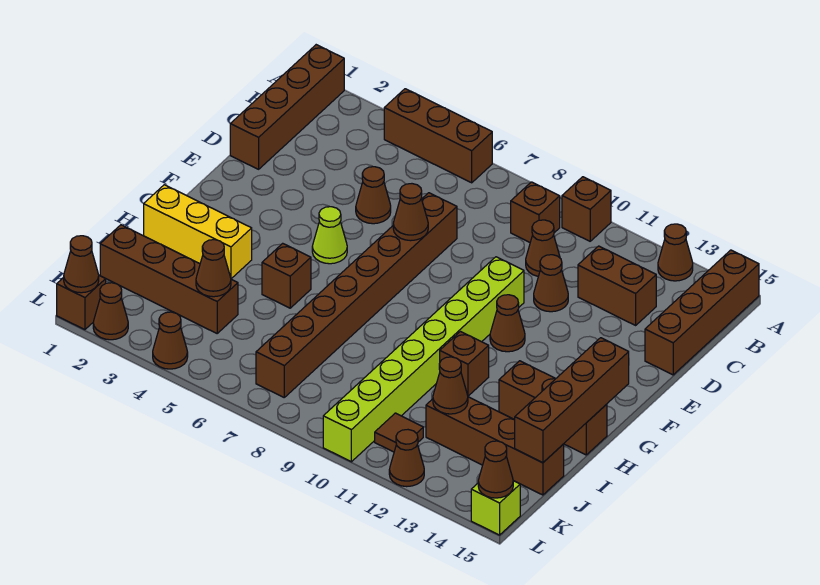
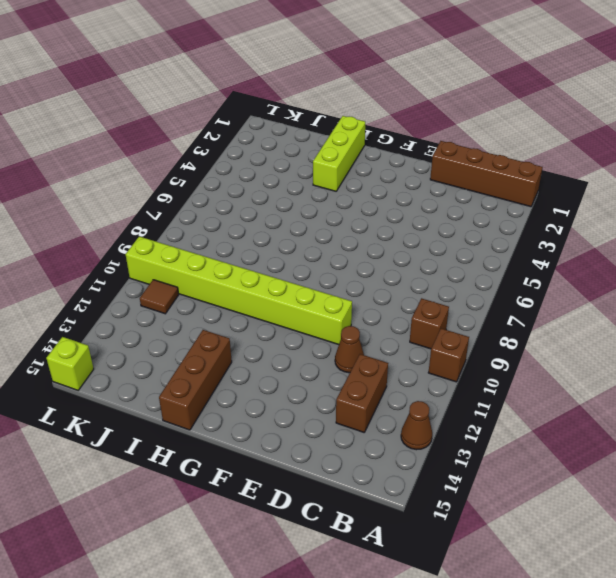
lime 1x3 brick [313,116,365,191] -> yellow 1x3 brick [144,185,252,279]
none -> brown 1x3 brick [384,89,492,183]
none -> brown 1x4 brick [645,250,759,375]
none -> brown 1x1 cone [526,220,560,276]
none -> brown 1x1 cone [356,167,391,224]

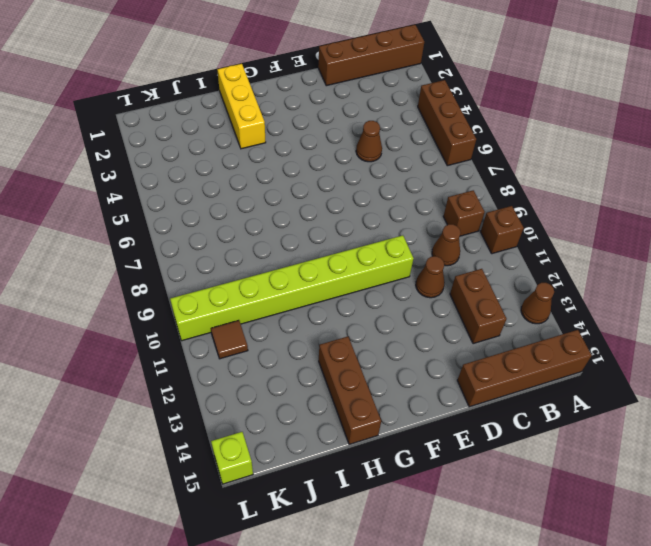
none -> brown 1x8 brick [256,193,457,397]
none -> lime 1x1 cone [312,207,347,264]
none -> brown 1x1 cone [490,295,525,352]
none -> brown 1x1 brick [262,243,311,308]

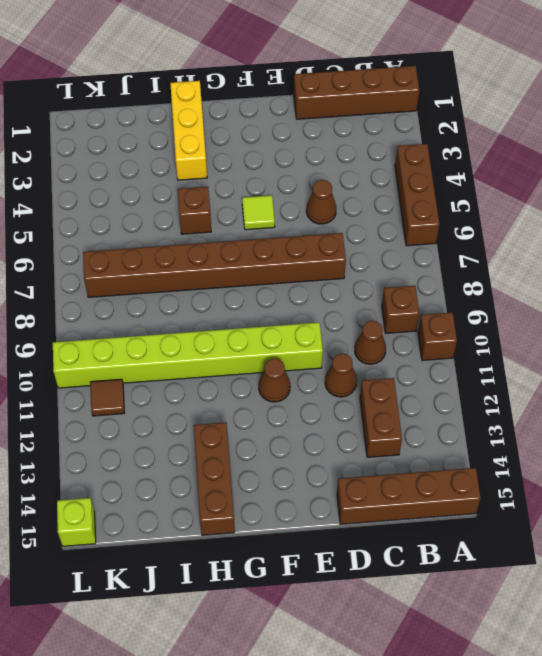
lime 1x1 tile [242,195,275,230] -> lime 1x1 cone [312,207,347,264]
none -> brown 1x1 cone [658,224,693,281]
none -> brown 1x1 brick [440,332,489,396]
none -> brown 1x4 brick [100,225,238,333]
none -> brown 1x4 brick [426,397,564,495]

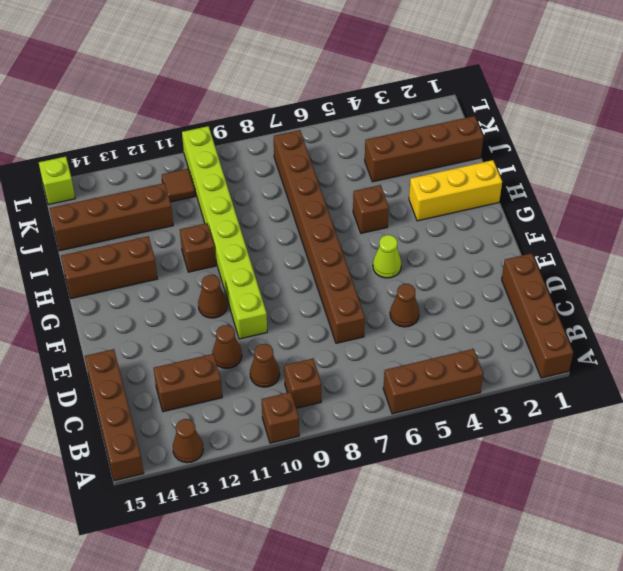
none -> brown 1x1 brick [57,275,106,330]
none -> brown 1x1 cone [93,283,128,340]
none -> brown 1x1 cone [153,312,188,369]
none -> brown 1x1 cone [389,430,424,487]

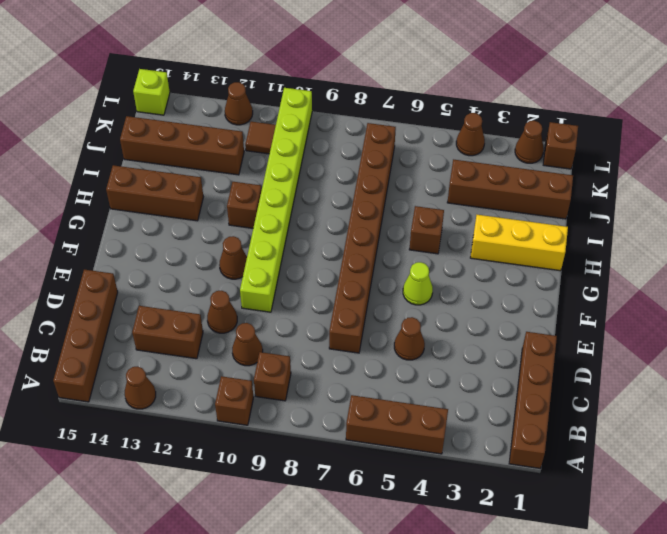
none -> brown 1x1 cone [393,184,428,241]
none -> brown 1x4 brick [515,338,629,463]
none -> brown 1x1 cone [196,240,231,297]
none -> brown 1x1 cone [433,357,468,414]

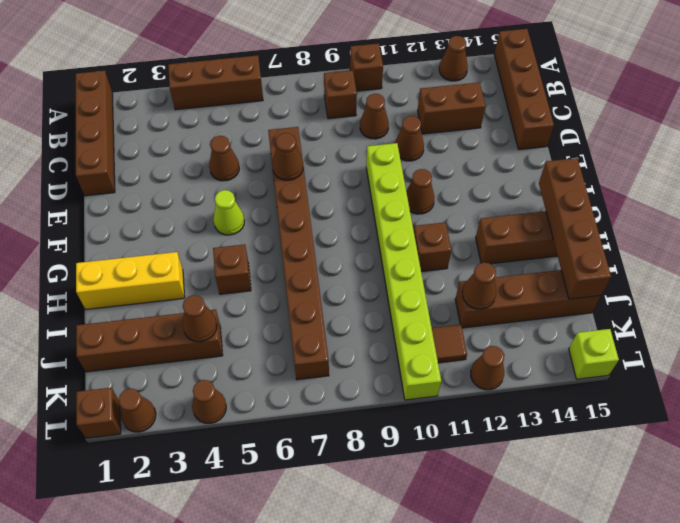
none -> brown 1x1 cone [64,236,99,293]
none -> brown 1x1 cone [478,441,513,498]

